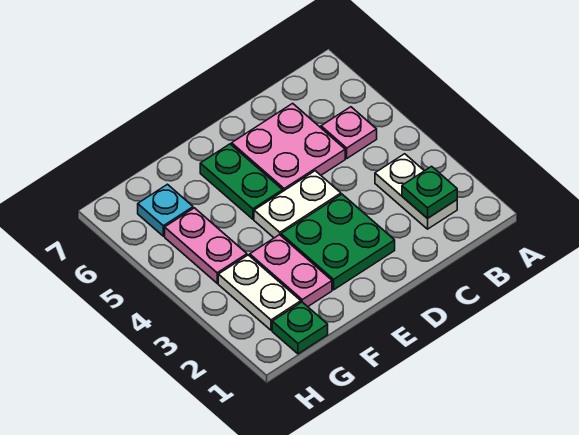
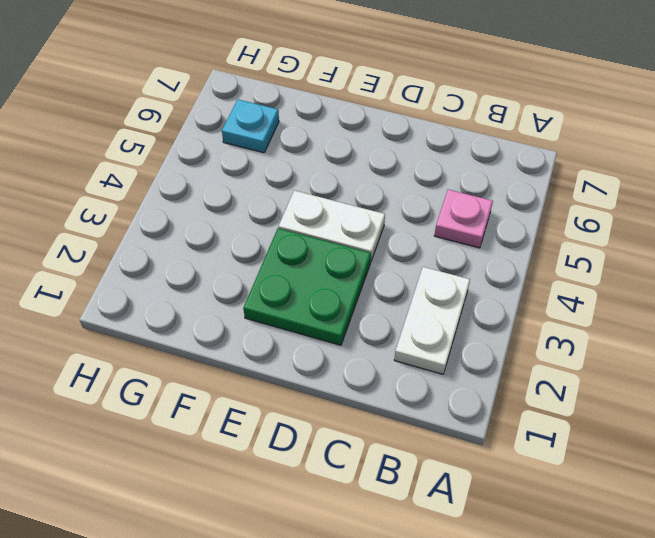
none -> pink 2x2 plate [232,103,345,191]
none -> green 1x2 plate [200,144,283,219]
none -> pink 1x2 plate [250,235,332,307]

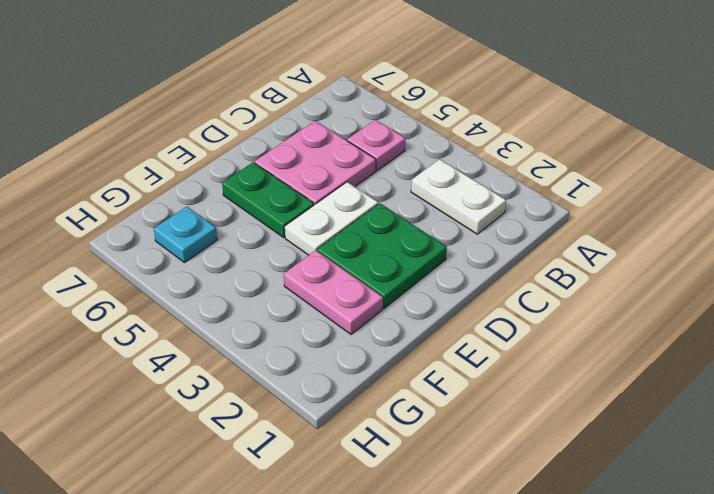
none -> green 1x1 plate [272,302,328,354]
none -> white 1x2 plate [218,255,301,330]
none -> pink 1x2 plate [165,208,247,283]

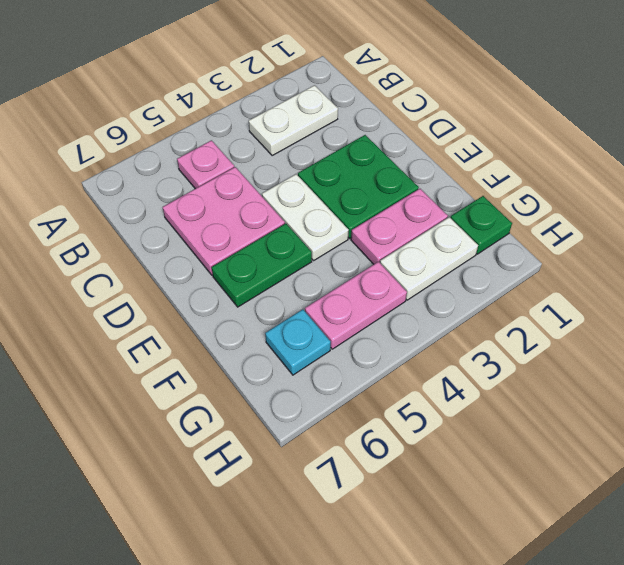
none -> green 1x1 plate [402,166,457,218]

